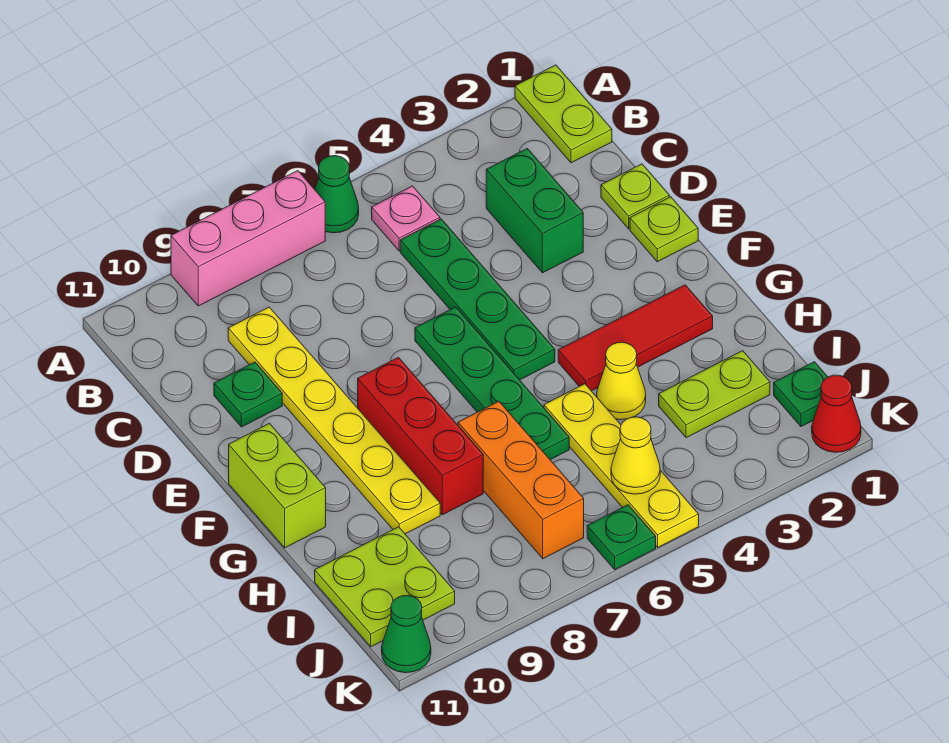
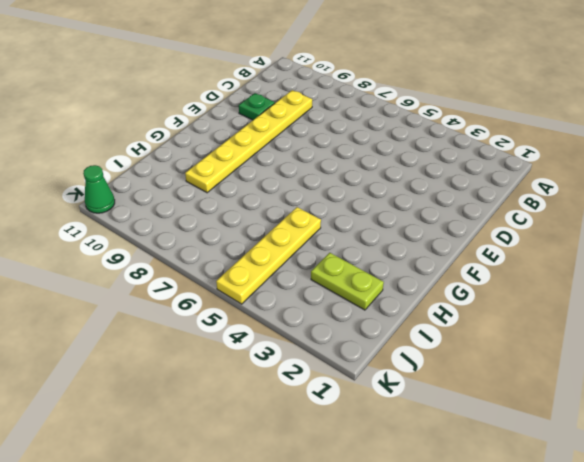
none -> lime 1x2 plate [515,65,612,163]
none -> green 1x1 cone [315,156,359,233]
none -> pink 1x3 brick [171,171,325,306]

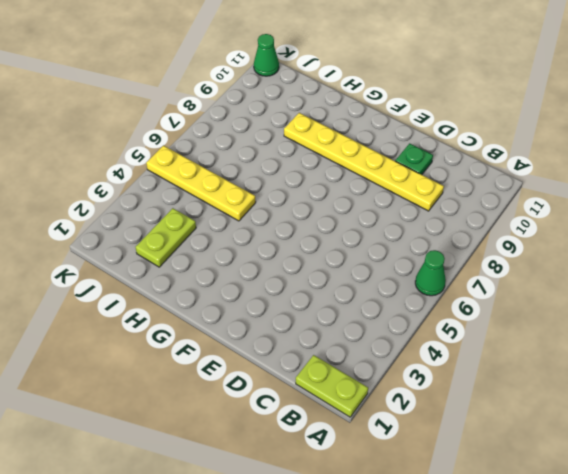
none -> pink 1x3 brick [171,171,325,306]
none -> pink 1x1 plate [372,186,440,251]
none -> green 1x2 brick [486,148,583,273]

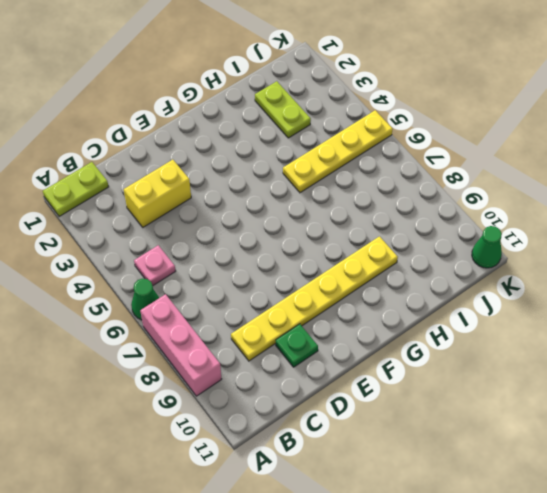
yellow 1x2 brick [124,160,191,227] -> green 1x2 brick [486,148,583,273]
none -> green 1x4 plate [400,219,555,380]
none -> lime 1x1 plate [601,164,669,229]
none -> lime 1x1 plate [630,197,698,262]

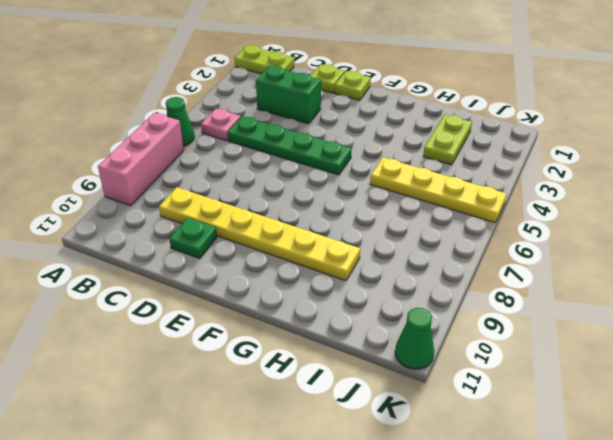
none -> green 1x4 plate [415,307,569,460]
none -> red 1x3 brick [358,357,483,515]
none -> lime 1x2 brick [229,423,326,548]

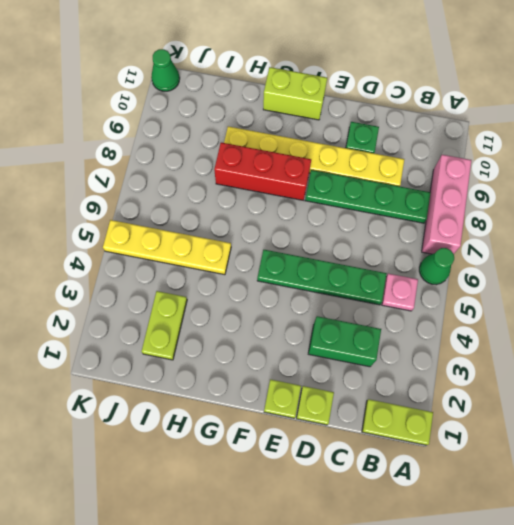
green 1x4 plate [305,170,430,223] -> green 1x4 plate moved to [415,307,569,460]
none -> red 1x3 tile [558,285,713,391]
none -> yellow 1x1 cone [597,342,646,420]
none -> orange 1x3 brick [458,401,584,559]

